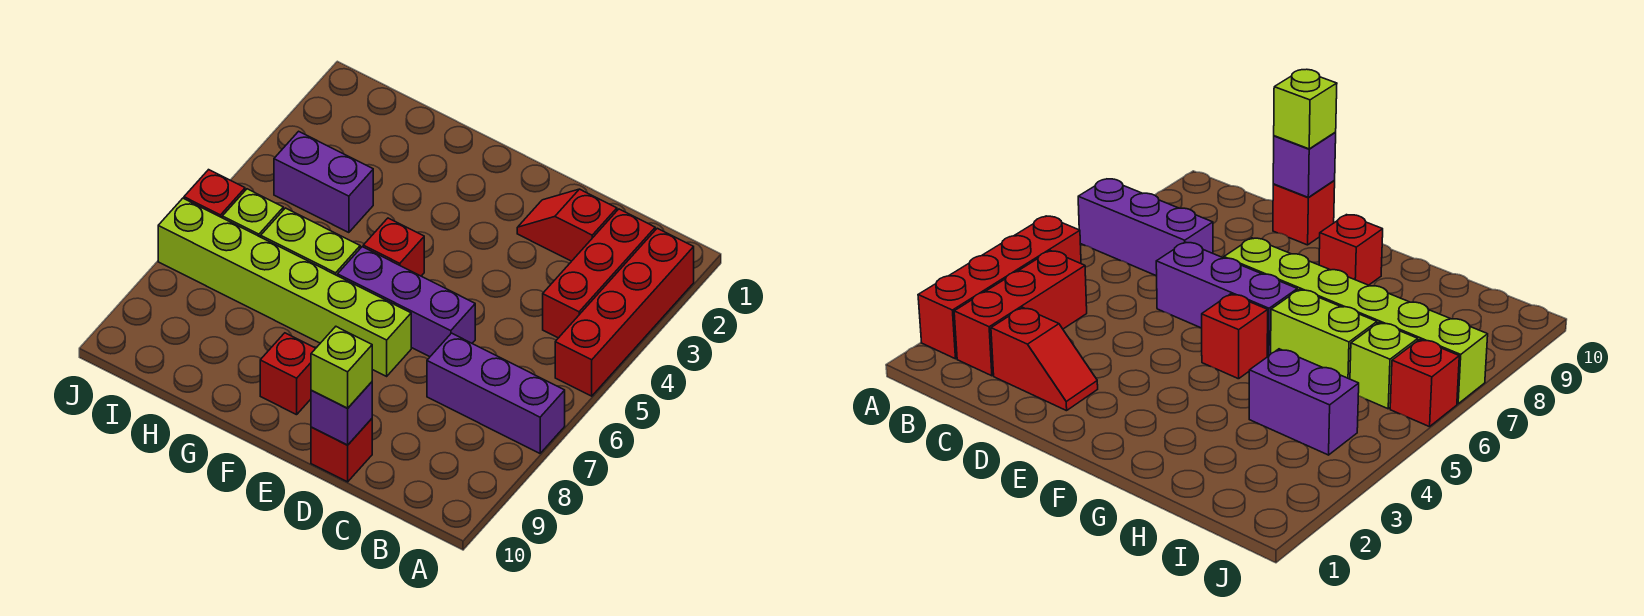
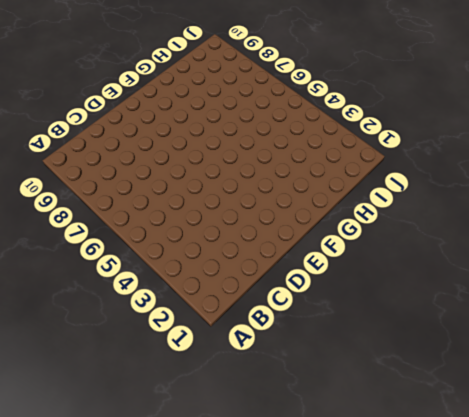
none -> red 1x4 brick [555,228,694,396]
none -> purple 1x3 brick [427,333,565,453]
none -> red 1x3 brick [543,209,655,338]

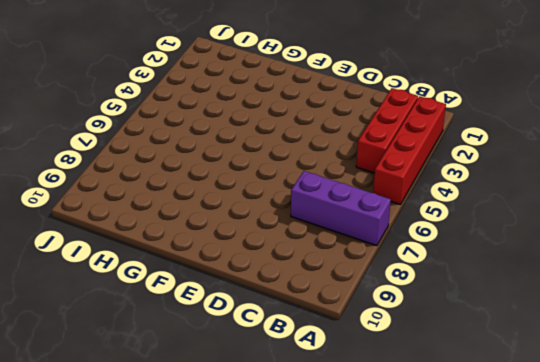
none -> red 1x2 slope [517,189,617,261]
none -> purple 1x3 brick [338,247,475,357]
none -> red 1x1 brick [311,419,372,482]

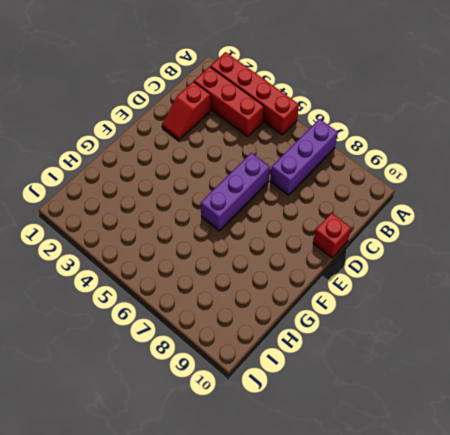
none -> lime 1x6 brick [158,198,411,376]
none -> red 1x1 brick [363,218,424,276]
none -> red 1x1 brick [260,333,316,415]

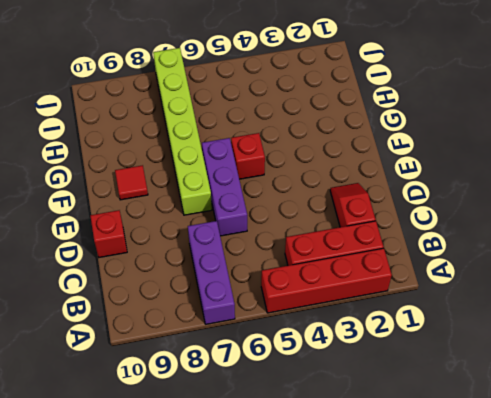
red 1x1 tile [115,165,148,200] -> red 1x1 brick [260,333,316,415]
none -> lime 1x2 brick [261,208,360,276]
none -> purple 1x2 brick [274,131,373,233]
none -> lime 1x1 brick [222,189,283,237]

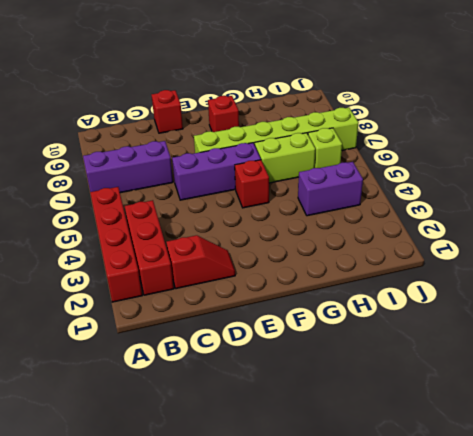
none -> red 1x1 brick [184,170,245,218]
none -> purple 1x1 brick [311,382,372,445]
none -> lime 1x1 brick [311,327,372,408]

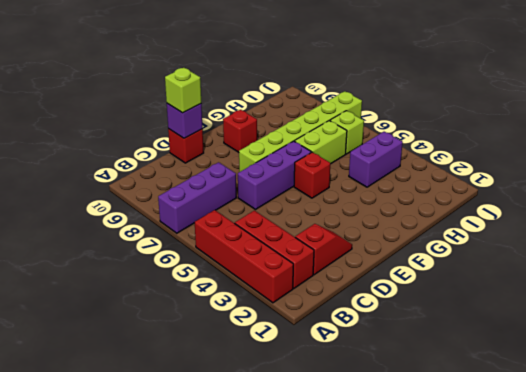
none -> red 1x1 brick [184,170,245,218]

